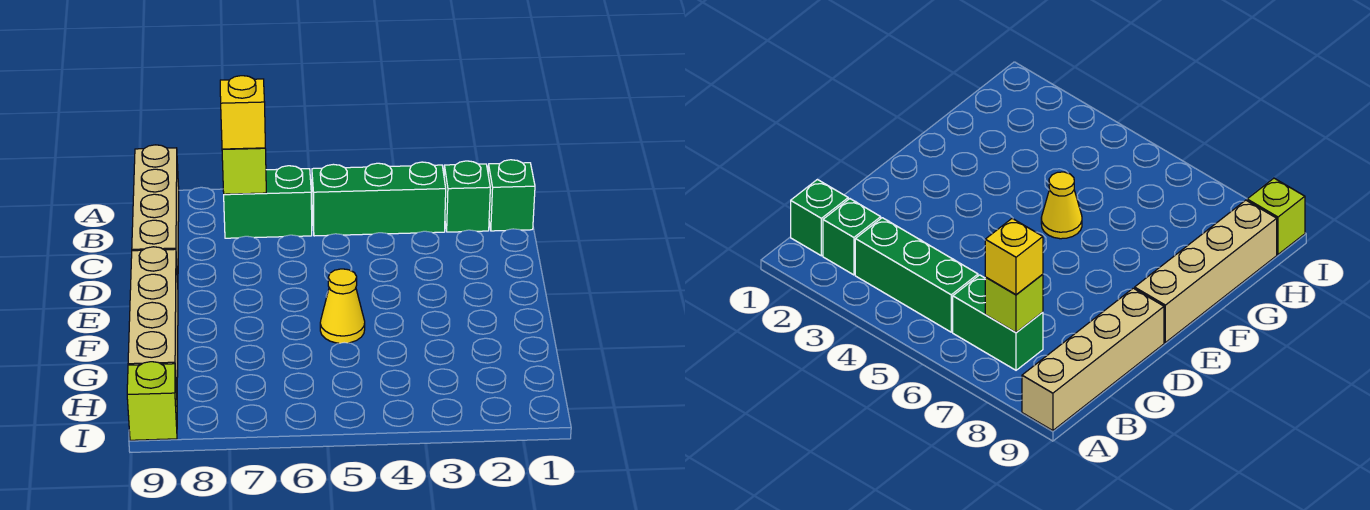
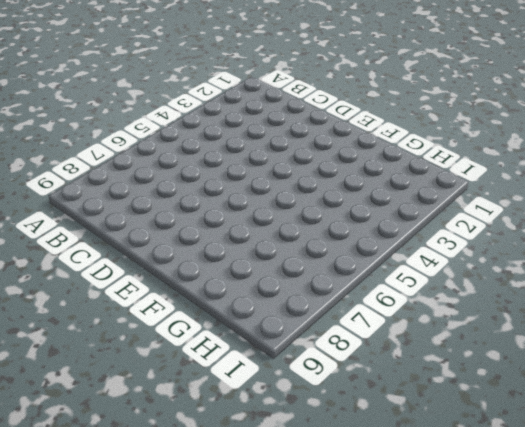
none -> tan 1x4 brick [132,145,179,282]
none -> green 1x1 brick [488,160,535,231]

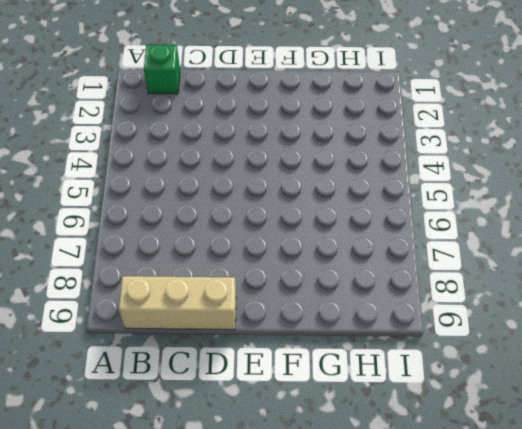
tan 1x3 brick [119,276,236,330] -> tan 1x4 brick [132,145,179,282]
none -> green 1x1 brick [444,161,490,232]
none -> green 1x3 brick [312,162,446,236]

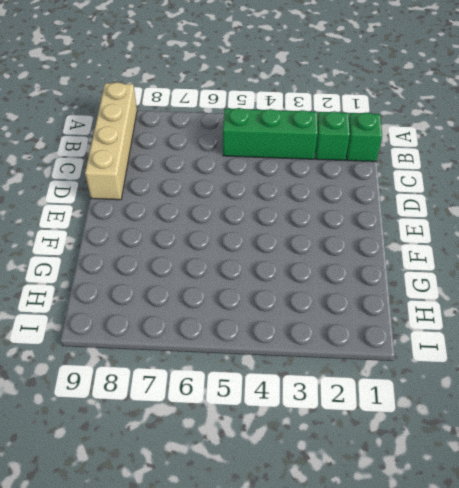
none -> green 1x2 brick [224,166,312,238]
none -> tan 1x4 brick [128,247,178,392]

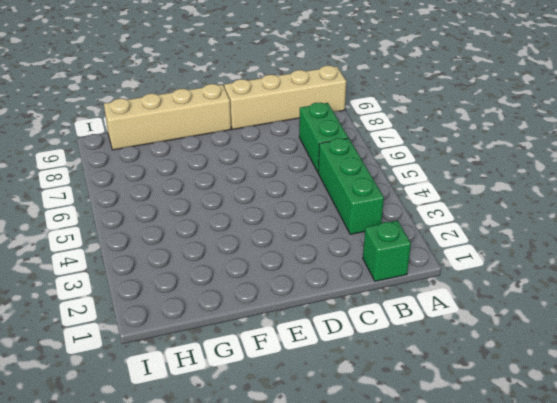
none -> green 1x1 brick [444,161,490,232]
none -> yellow 1x1 cone [320,269,365,343]

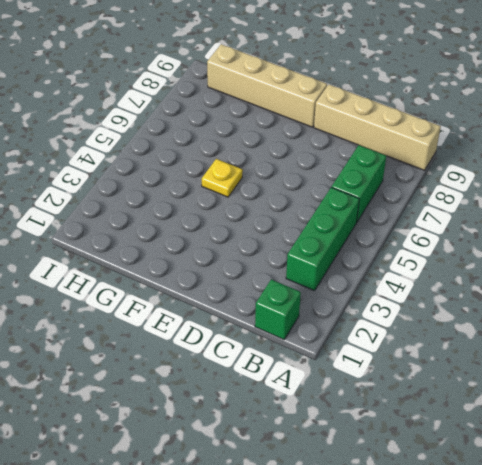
yellow 1x1 plate [202,159,243,197] -> yellow 1x1 cone [320,269,365,343]
none -> green 1x1 brick [444,161,490,232]
none -> lime 1x1 brick [127,362,177,440]

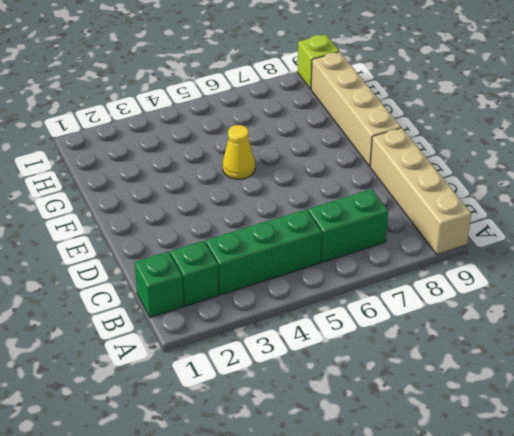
none -> lime 1x1 brick [222,148,266,194]
none -> yellow 1x1 brick [220,76,265,149]

